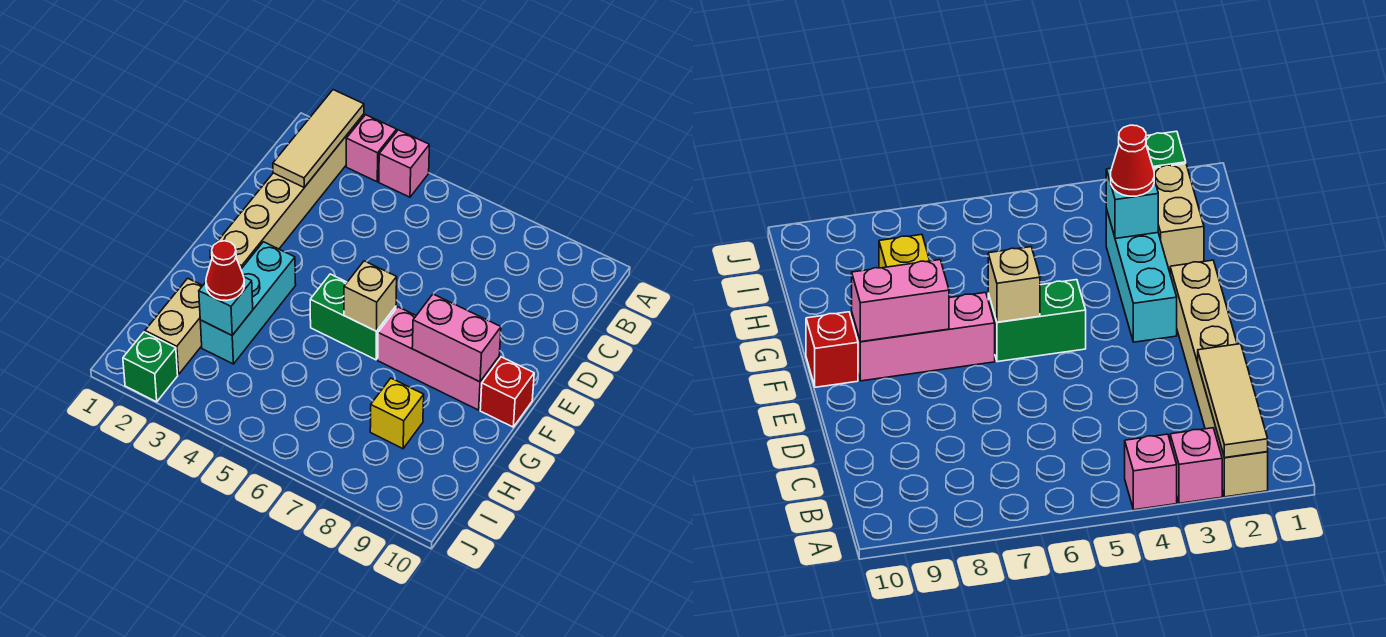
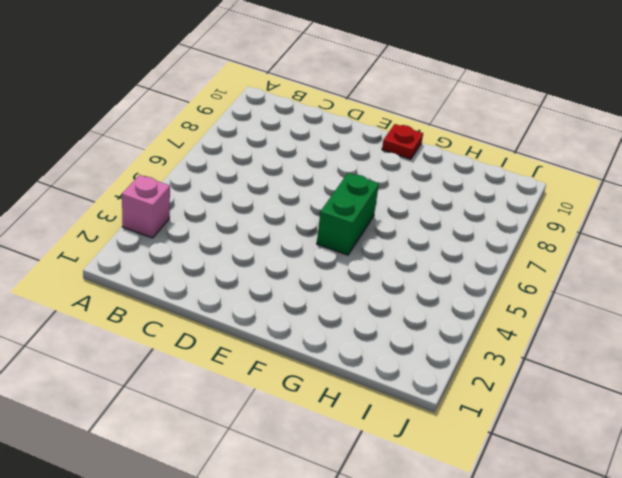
red 1x1 plate [382,124,423,159] -> red 1x1 brick [480,357,534,427]
none -> tan 1x6 brick [210,114,364,269]
none -> pink 1x1 brick [379,130,429,197]
none -> cyan 1x3 brick [200,242,296,364]

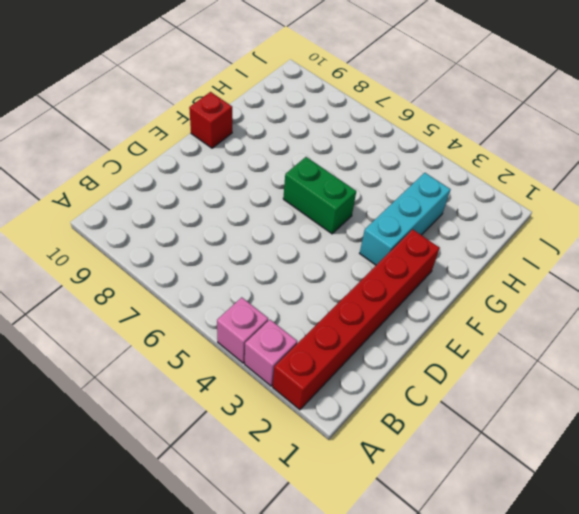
red 1x6 brick [273,229,440,410] -> tan 1x6 brick [210,114,364,269]
none -> pink 1x3 brick [378,307,499,410]
none -> tan 1x2 brick [145,278,203,375]
none -> yellow 1x1 brick [370,378,424,449]

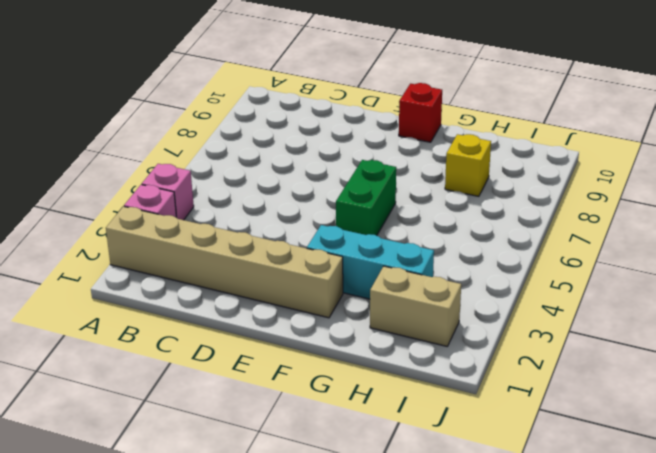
none -> pink 1x3 brick [378,307,499,410]
none -> green 1x1 brick [123,332,178,402]
none -> tan 1x3 tile [273,90,364,187]

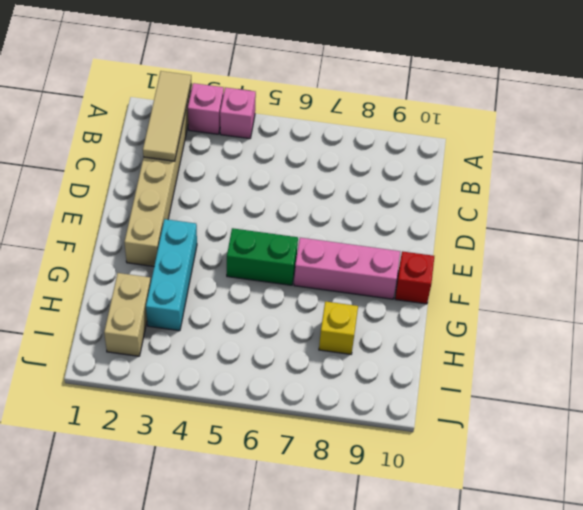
none -> green 1x1 brick [123,332,178,402]
none -> tan 1x1 brick [344,261,397,331]
none -> pink 1x2 brick [412,294,501,382]

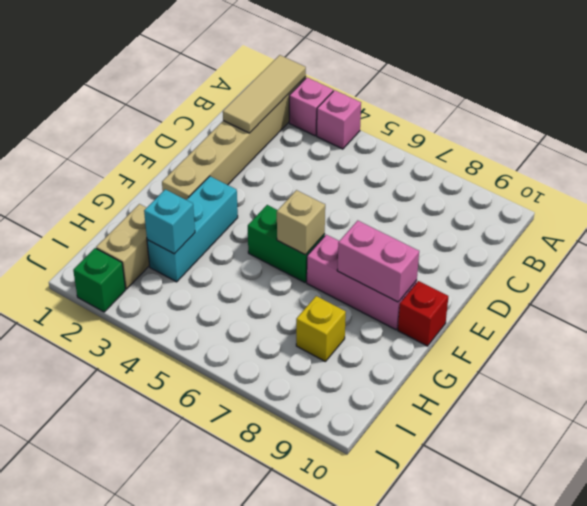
none -> red 1x1 cone [206,241,244,301]

